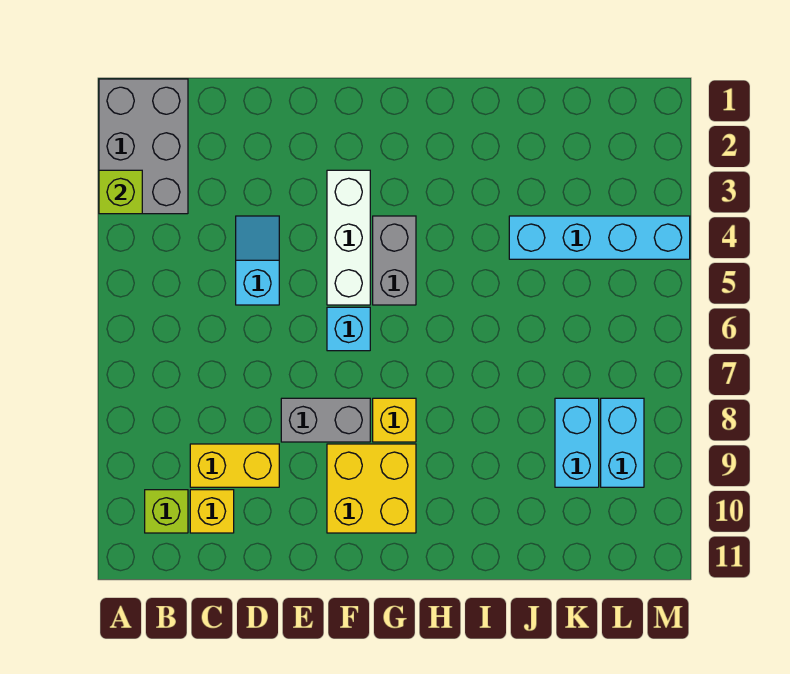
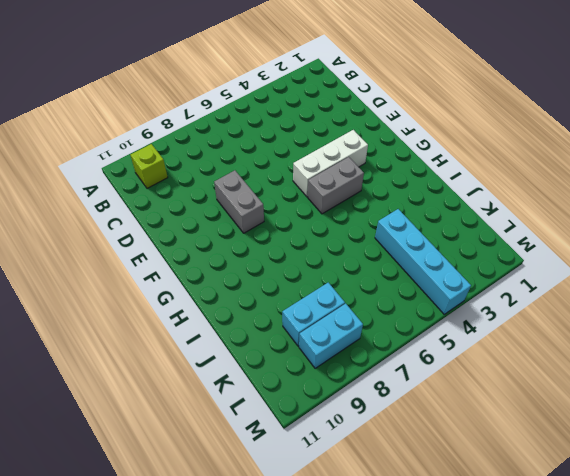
none -> grey 2x3 brick [99,79,188,214]
none -> yellow 1x2 brick [190,444,279,487]
none -> yellow 1x1 brick [190,490,234,533]

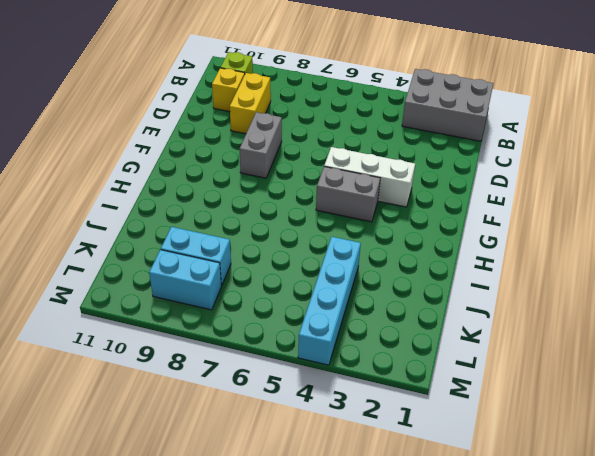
none -> cyan 1x2 slope [236,216,279,305]
none -> cyan 1x1 brick [327,307,370,351]
none -> yellow 2x2 brick [327,444,416,533]

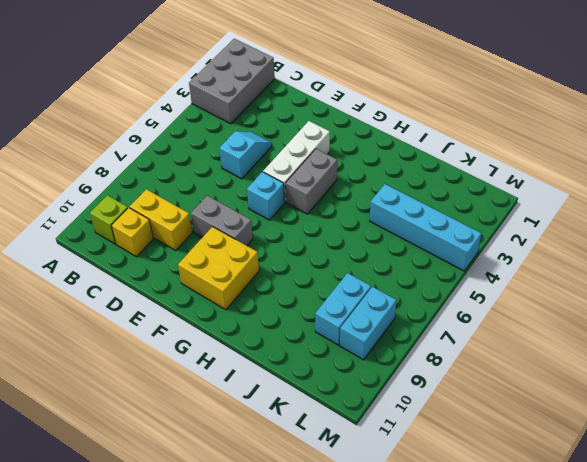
none -> yellow 1x1 brick [373,398,416,442]
none -> lime 1x1 brick [99,170,142,214]

